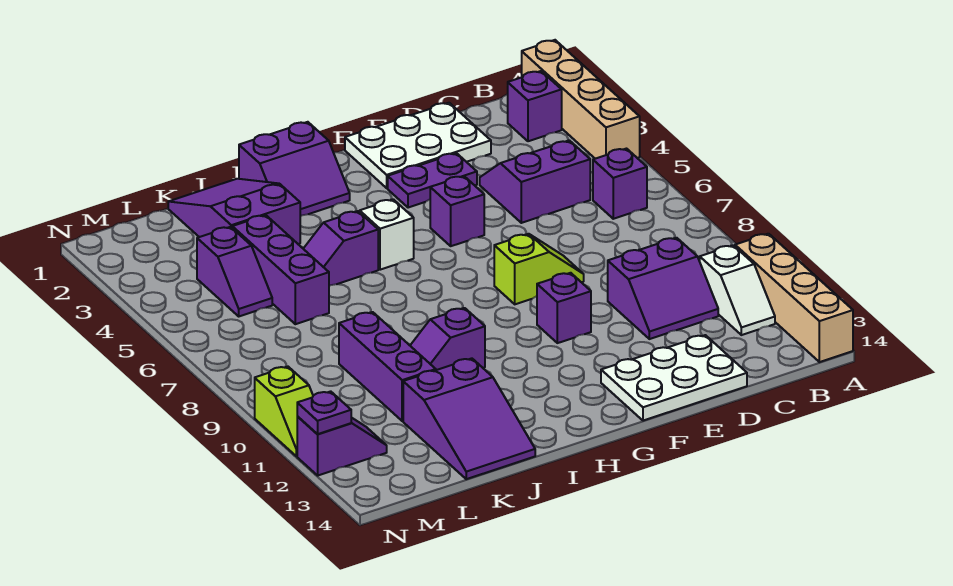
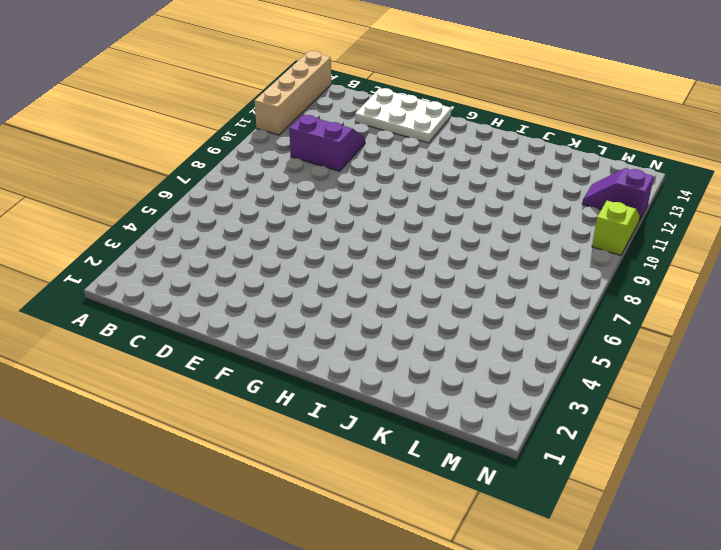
none -> tan 1x4 brick [522,40,640,159]
none -> purple 1x1 brick [508,71,562,141]
none -> purple 1x1 brick [593,149,647,219]

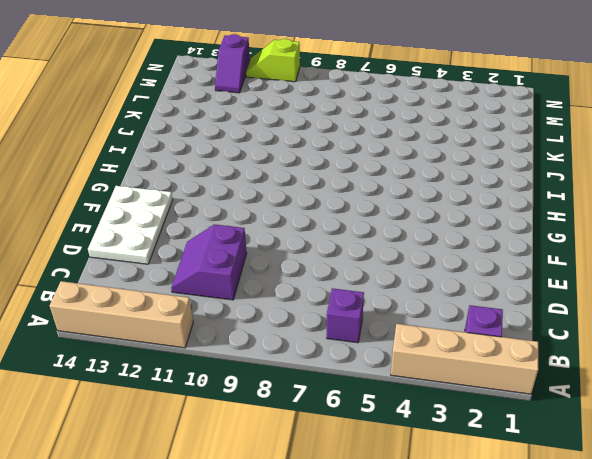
none -> white 1x2 slope [700,245,775,335]
none -> purple 2x2 slope [480,140,590,223]
none -> white 2x3 plate [345,103,491,188]

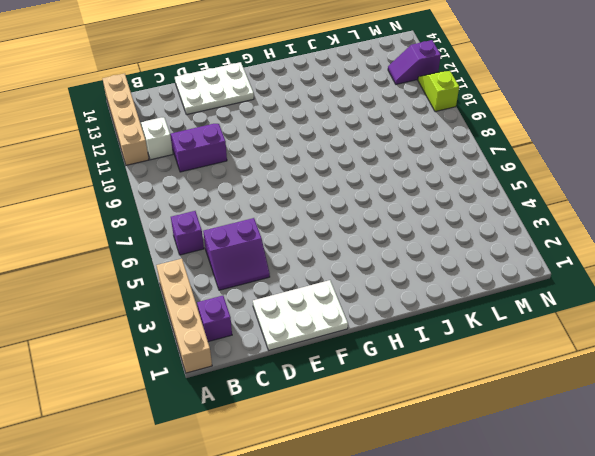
none -> purple 1x2 plate [388,153,477,208]
none -> lime 1x2 slope [494,234,584,304]
none -> purple 1x1 brick [430,176,484,246]

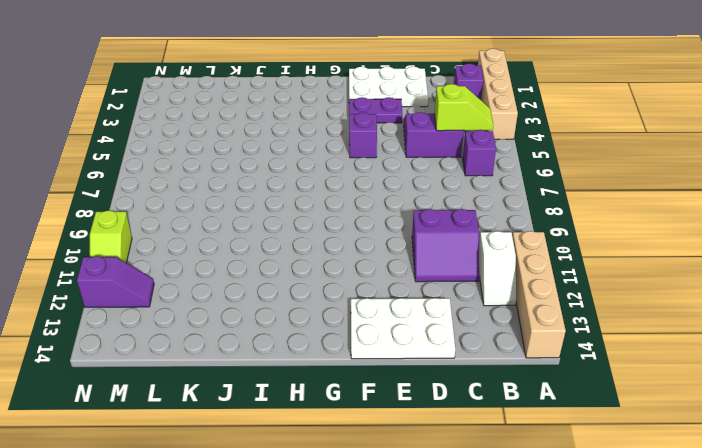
lime 1x2 slope [434,84,493,131] -> lime 1x2 slope moved to [494,234,584,304]
none -> purple 1x1 brick [537,273,591,343]
none -> purple 2x2 slope [239,122,350,216]
none -> white 1x1 brick [360,199,414,270]

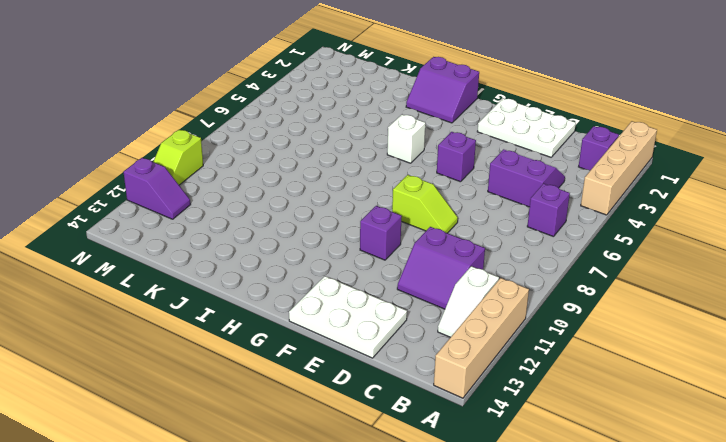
none -> purple 1x2 plate [388,153,477,208]
none -> purple 1x2 slope [303,211,378,286]
none -> purple 1x2 slope [410,308,485,370]

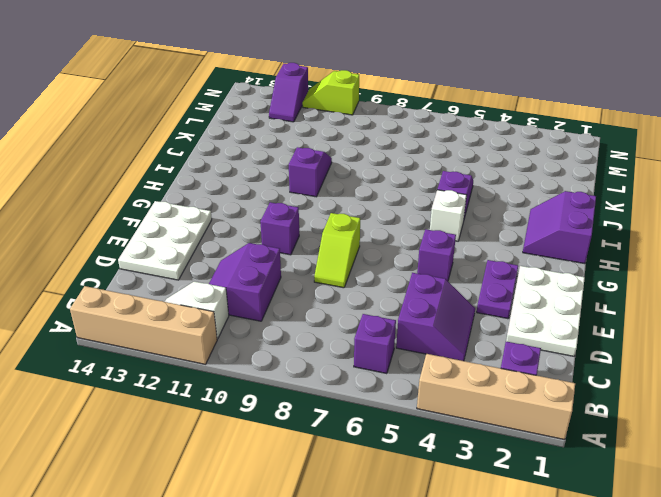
none -> purple 2x3 slope [168,179,300,244]
none -> purple 2x3 slope [403,358,535,479]
none -> purple 1x3 brick [232,215,329,324]

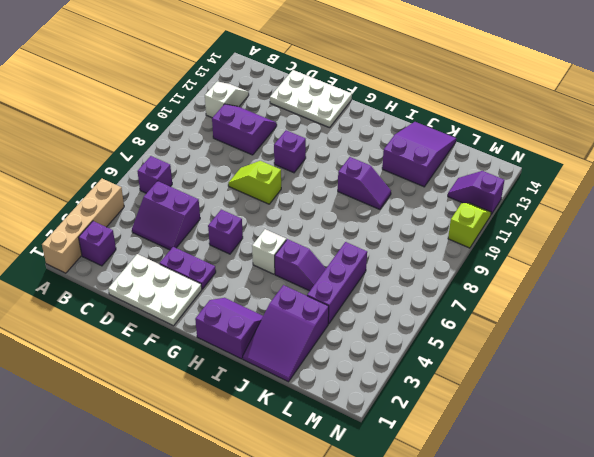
none -> tan 1x4 brick [735,234,853,362]
none -> purple 1x3 brick [339,312,436,421]
none -> purple 1x2 slope [197,227,272,316]

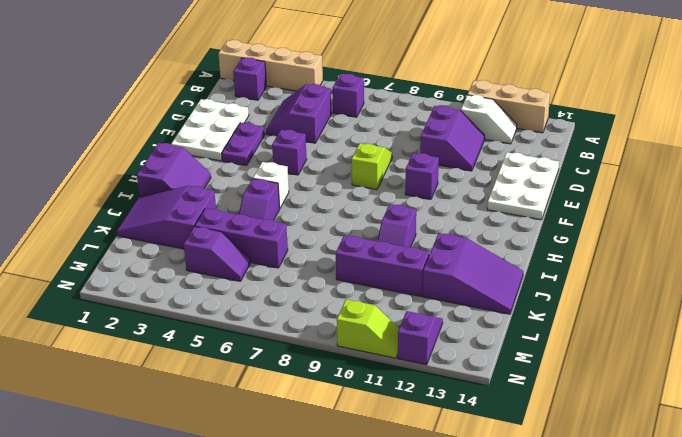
tan 1x3 brick [468,80,550,133] -> tan 1x4 brick [735,234,853,362]
none -> purple 1x1 plate [297,391,351,434]

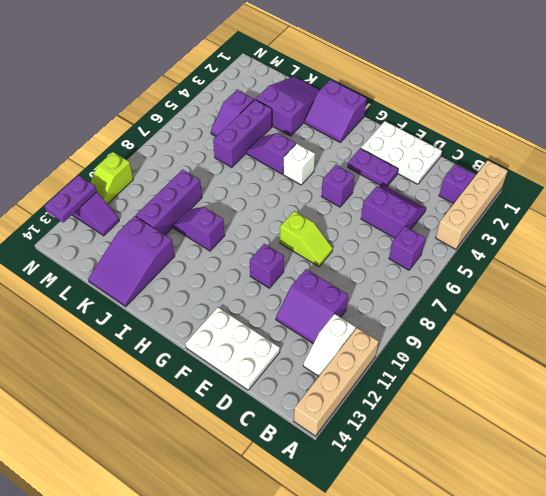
purple 1x2 plate [44,175,97,222] -> purple 1x1 plate [297,391,351,434]

